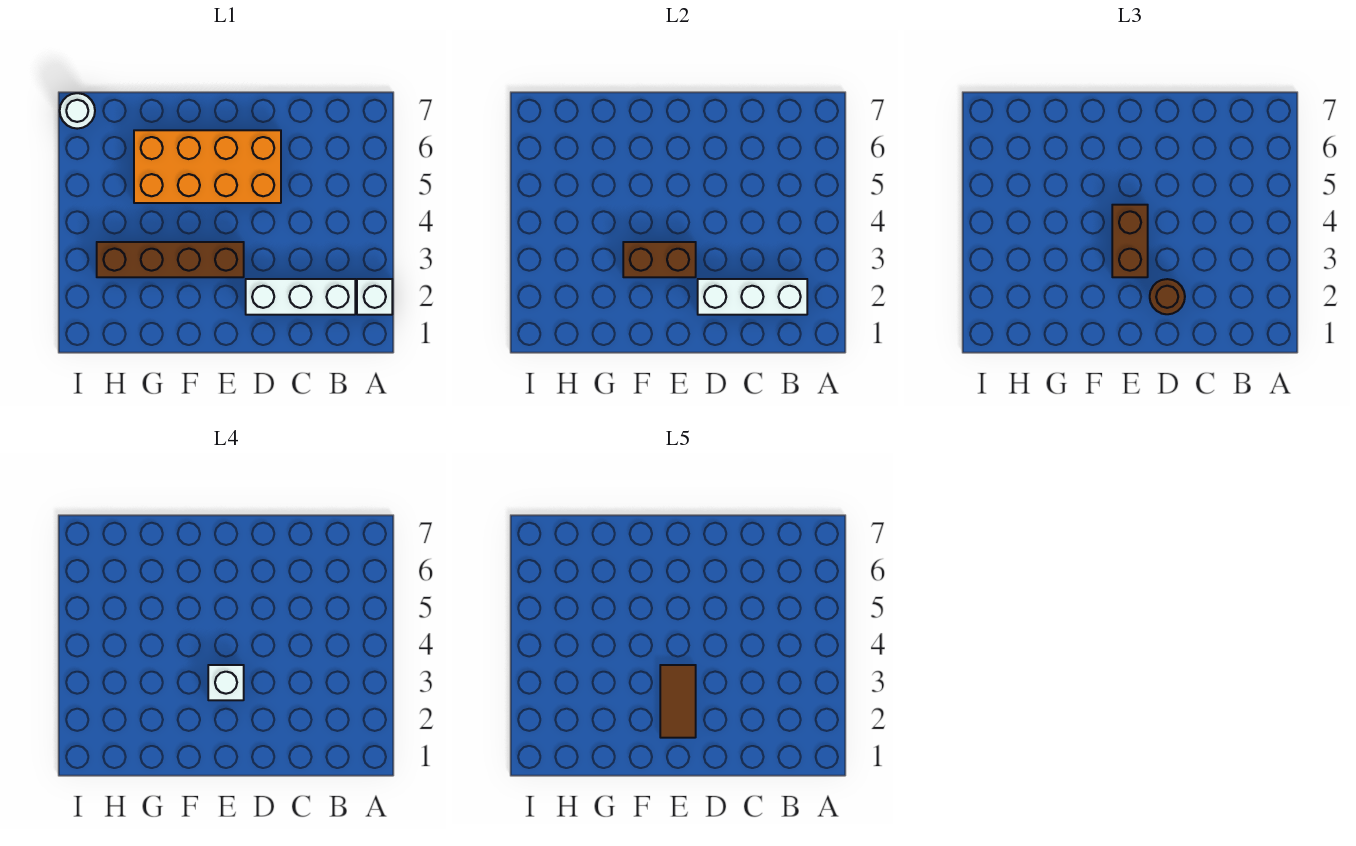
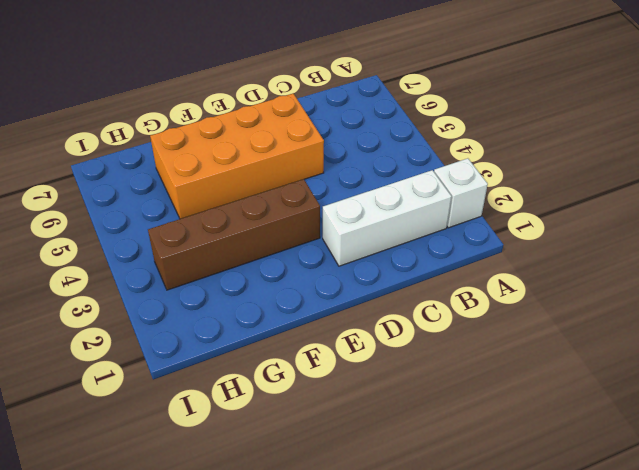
none -> white 1x1 round brick [60,93,95,129]
none -> white 1x3 brick [698,279,807,315]

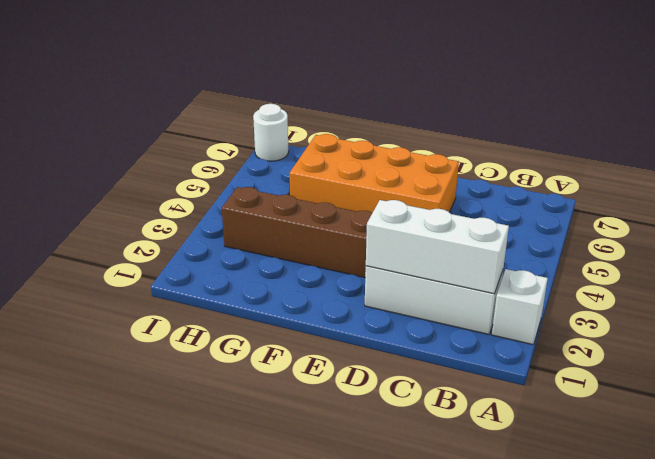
none -> brown 1x2 brick [623,242,696,277]
none -> brown 1x1 round brick [1150,279,1185,314]

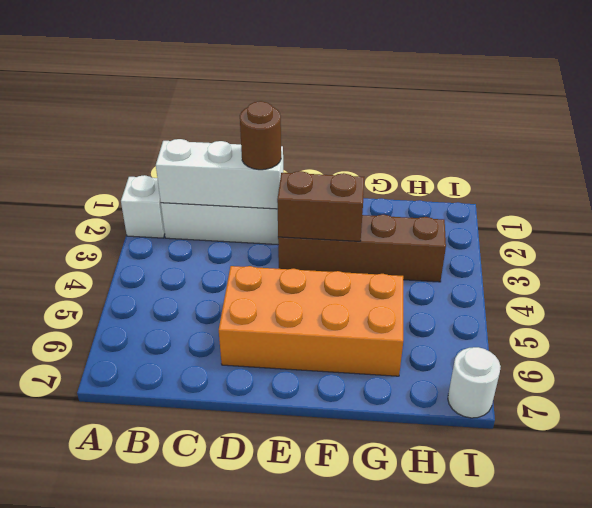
none -> brown 1x2 brick [1112,205,1148,277]
none -> white 1x1 brick [208,665,244,700]

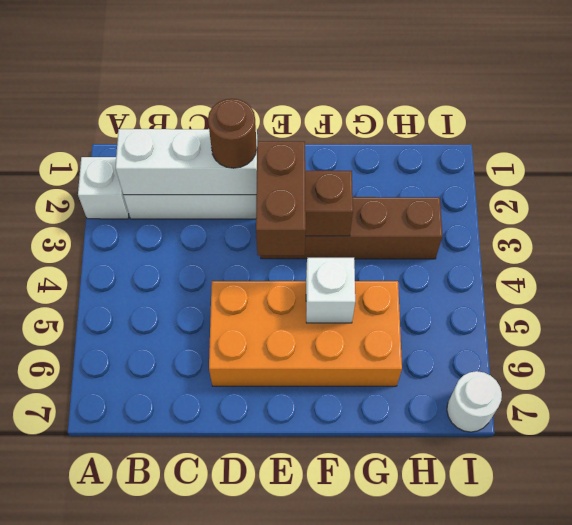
white 1x1 brick [306,258,355,323] -> white 1x1 brick moved to [208,665,244,700]
none -> brown 1x2 tile [660,665,696,738]

